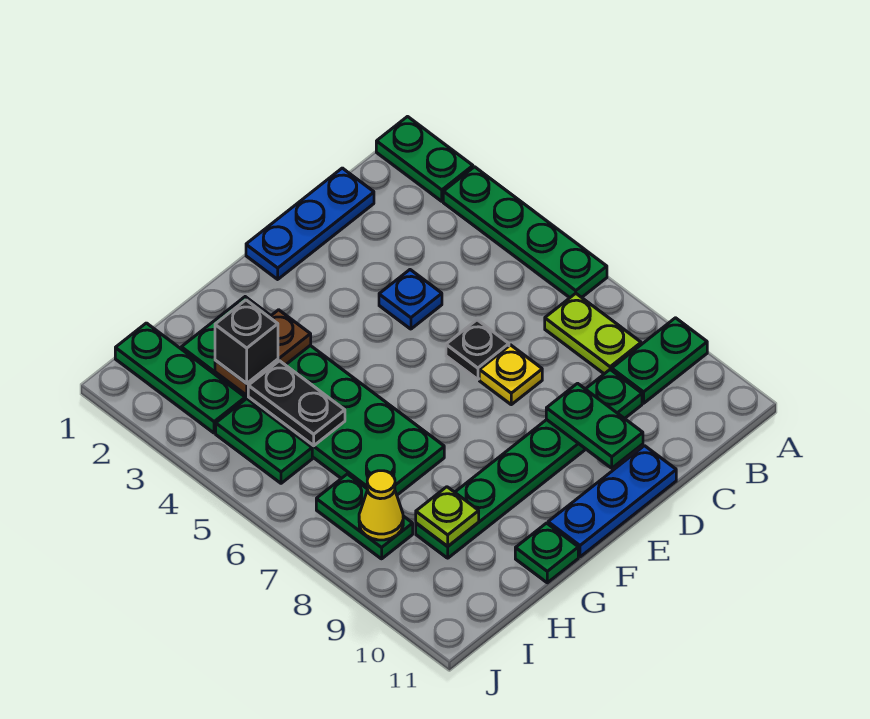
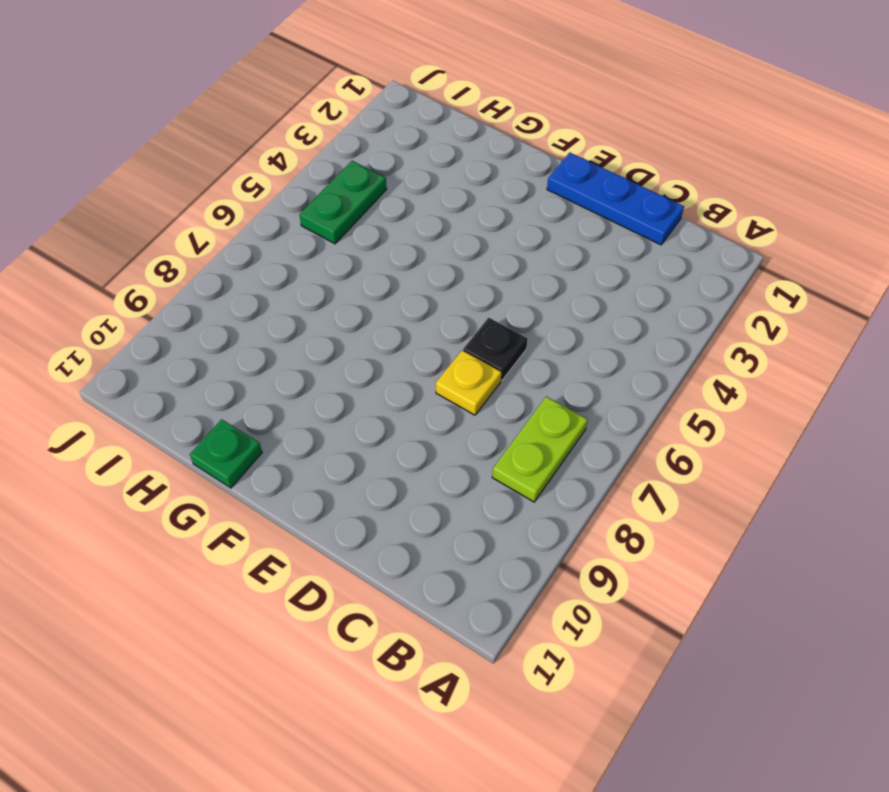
none -> green 1x2 plate [376,117,473,201]
none -> green 1x4 plate [443,167,607,298]
none -> green 1x2 plate [612,318,707,403]

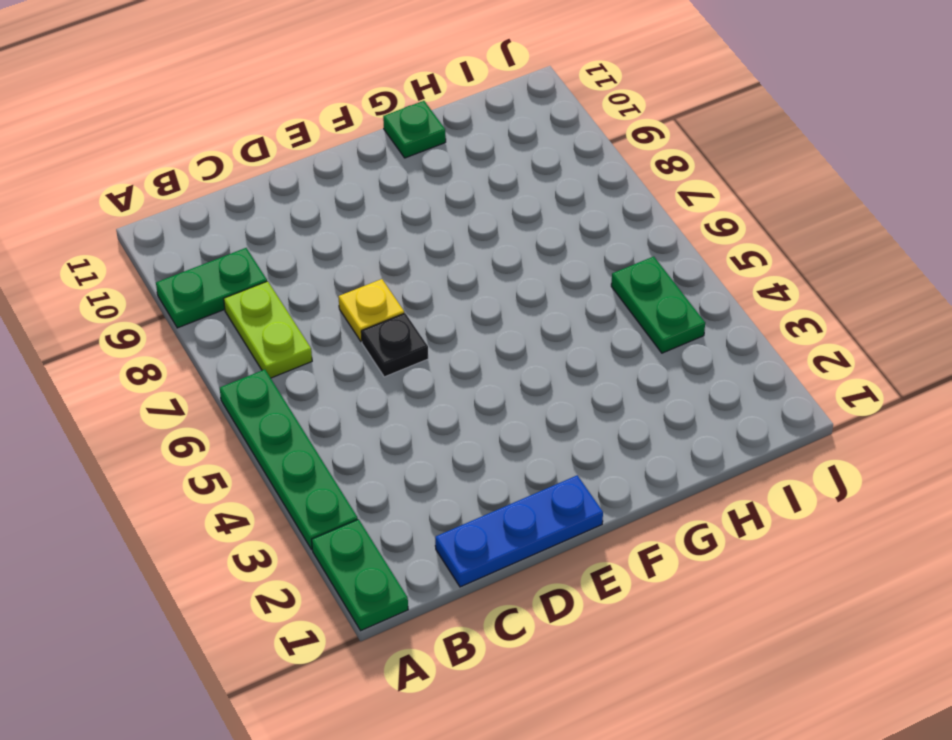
none -> green 1x6 plate [416,370,642,558]
none -> blue 1x1 plate [379,270,442,329]
none -> blue 1x3 plate [548,446,676,557]

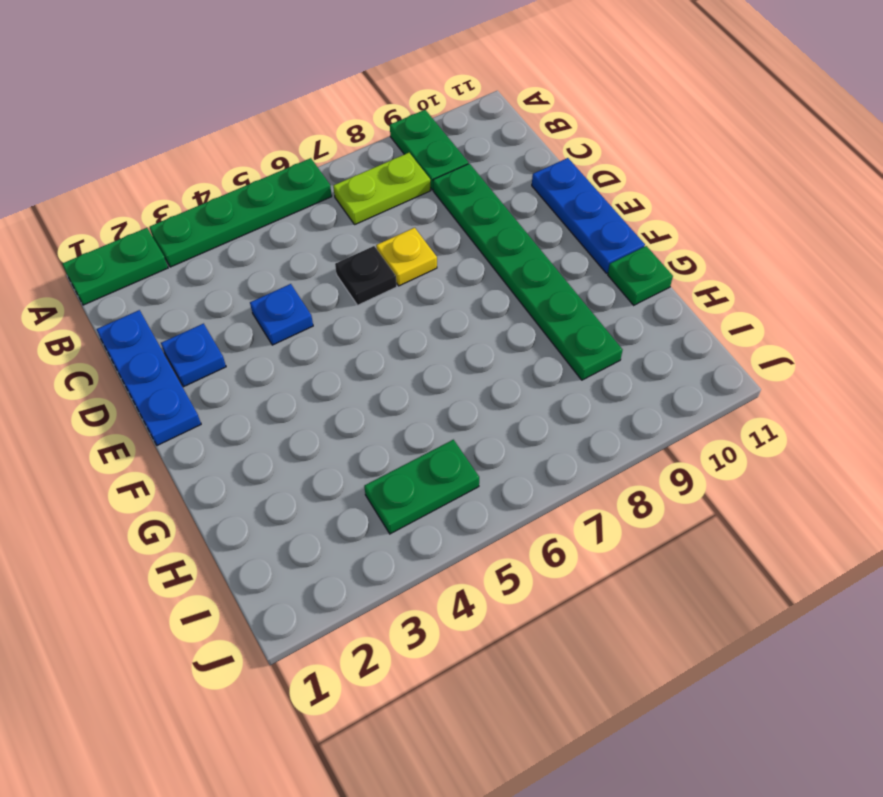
blue 1x1 plate [161,324,226,387] -> none
none -> green 2x6 plate [181,297,444,495]
none -> green 1x3 plate [115,323,245,433]
none -> green 1x2 plate [316,474,413,559]

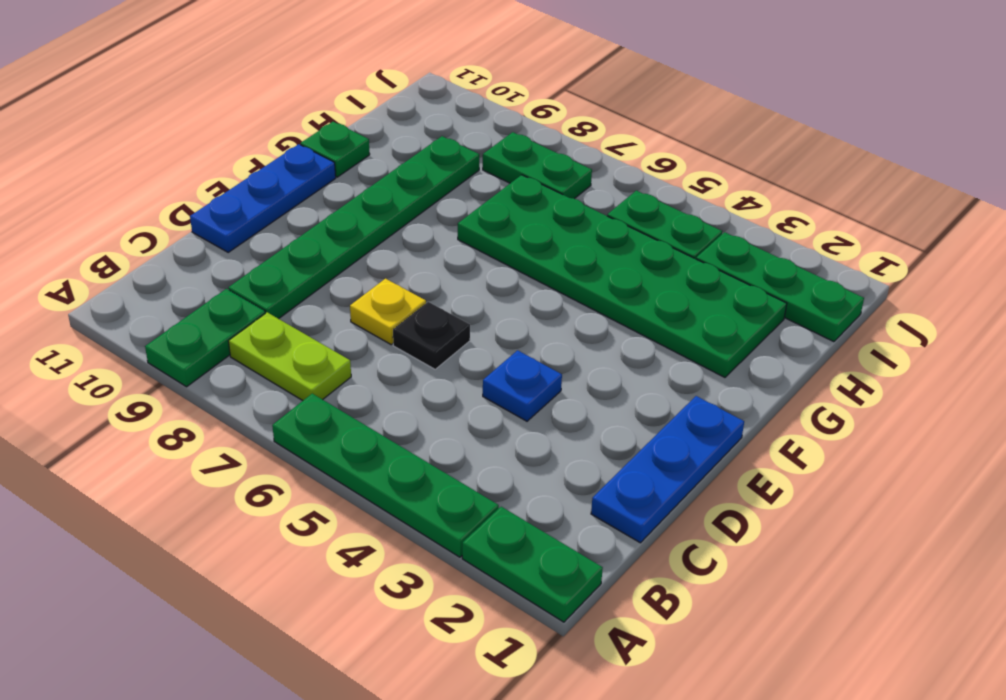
none -> green 1x2 plate [546,383,643,468]
none -> brown 1x2 plate [215,310,311,395]
none -> black 1x2 plate [248,361,345,446]

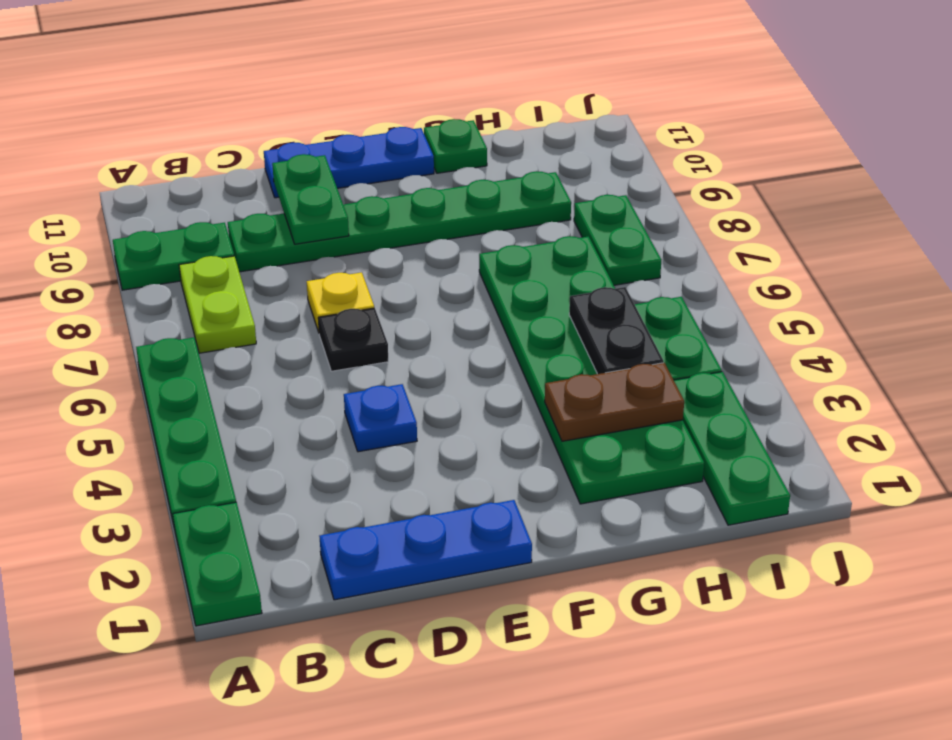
none -> lime 1x1 plate [416,487,479,546]
none -> yellow 1x1 cone [359,471,403,540]
none -> black 1x1 brick [215,300,278,383]

